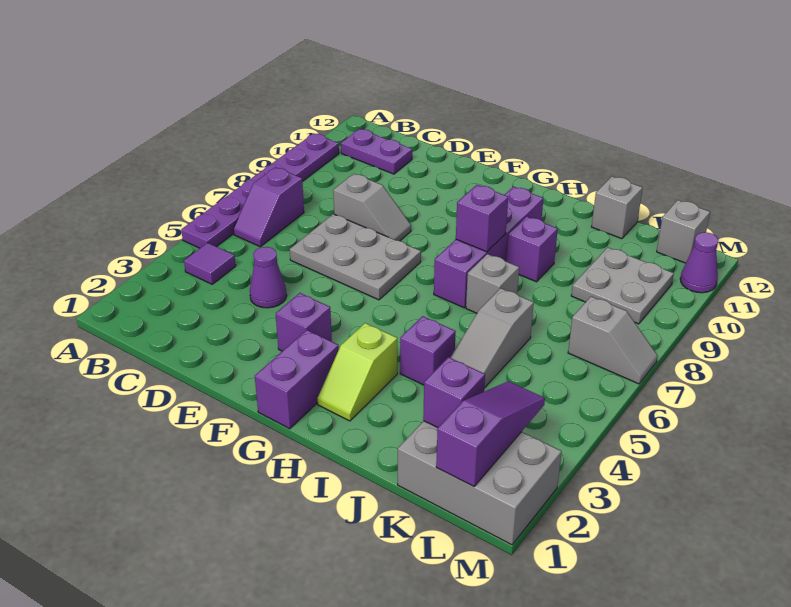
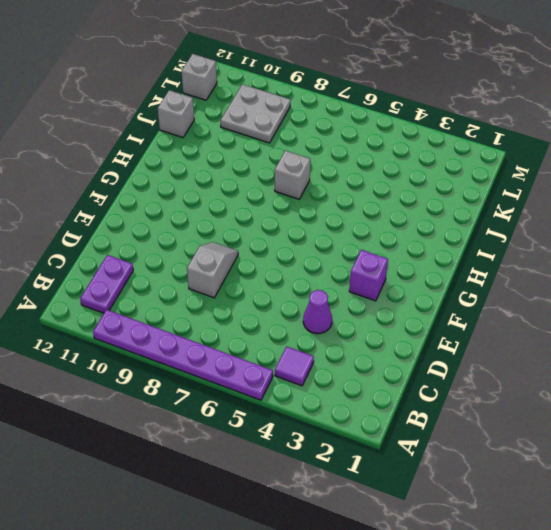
none -> purple 1x2 slope [233,167,304,247]
none -> grey 2x3 plate [290,214,421,300]
none -> purple 1x2 brick [255,330,339,429]

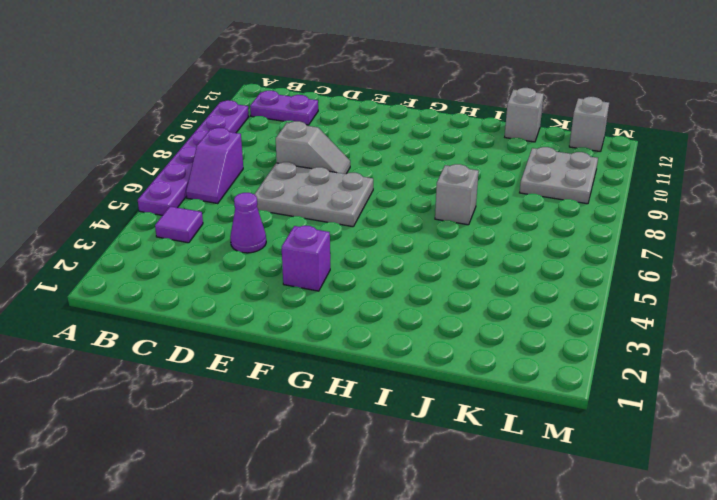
none -> purple 1x2 brick [255,330,339,429]
none -> lime 1x2 slope [317,323,397,421]
none -> purple 1x4 brick [434,187,543,308]

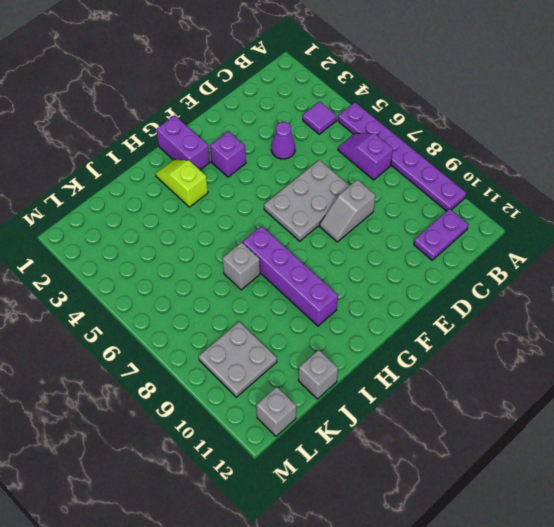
none -> purple 1x1 brick [400,316,456,385]
none -> purple 1x1 brick [506,216,558,282]
none -> grey 1x3 slope [450,288,534,388]

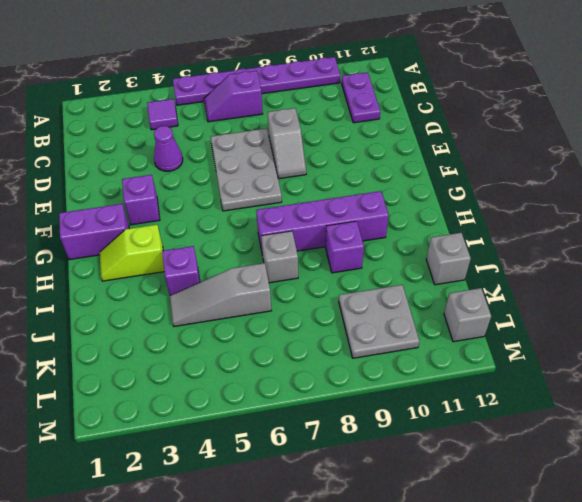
none -> grey 2x3 brick [398,421,562,545]
none -> grey 1x2 slope [568,296,658,384]
none -> purple 1x1 cone [680,232,718,293]

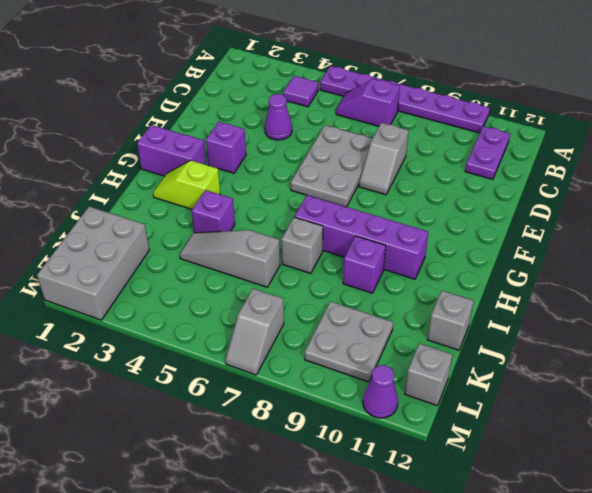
none -> purple 1x1 brick [456,185,508,252]
none -> purple 1x1 brick [423,357,485,428]
none -> purple 1x3 slope [436,381,545,486]

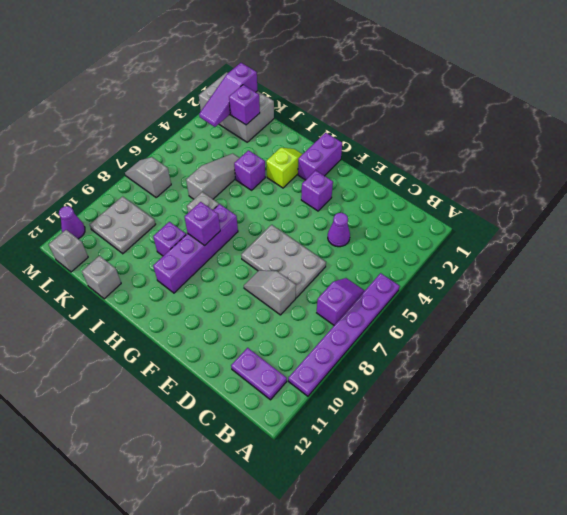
none -> purple 1x1 tile [184,243,236,284]

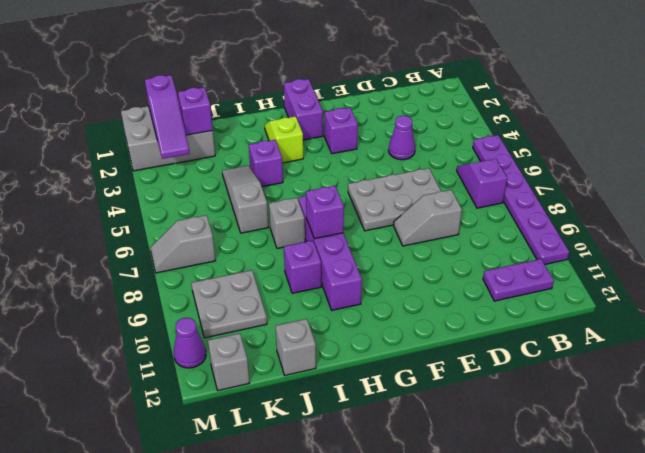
none -> purple 1x1 tile [184,243,236,284]

